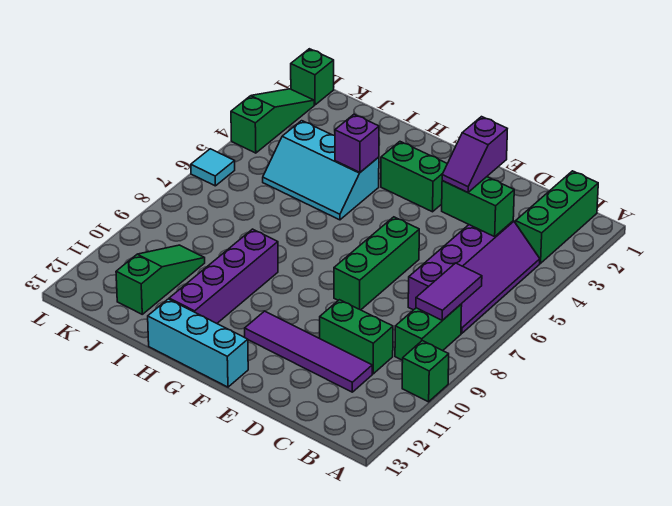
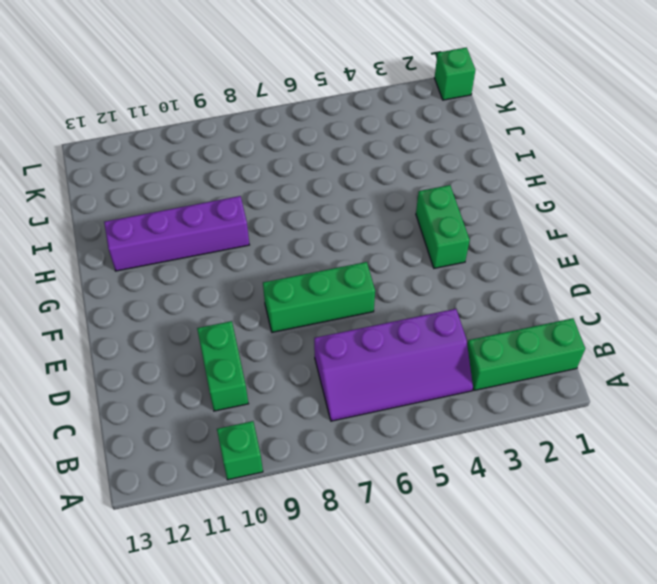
none -> green 1x2 brick [395,304,462,360]
none -> purple 1x4 tile [245,311,372,392]
none -> cyan 1x3 brick [148,299,248,387]

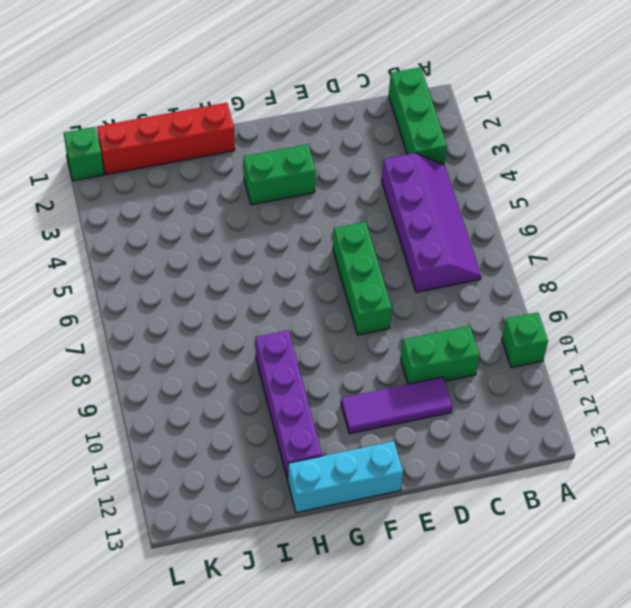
purple 1x3 tile [341,377,452,434] -> purple 1x4 tile [245,311,372,392]
red 1x4 brick [97,103,235,175] -> none
none -> green 1x2 brick [395,304,462,360]
none -> cyan 2x3 slope [263,121,379,220]
none -> green 1x3 slope [116,245,205,314]

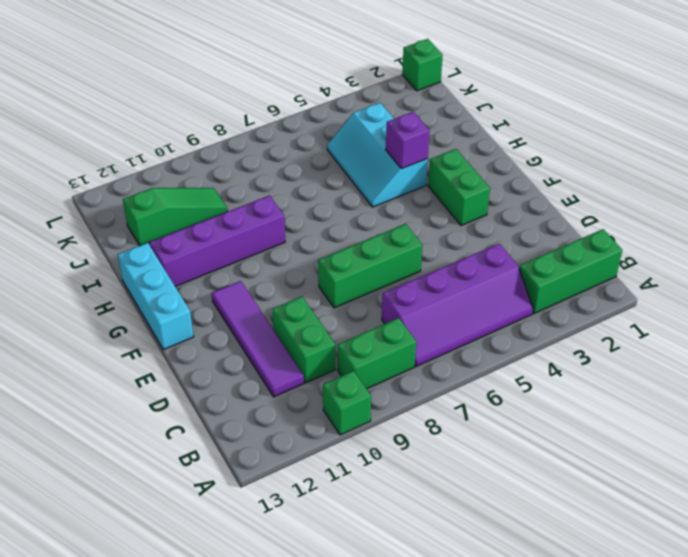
none -> green 1x3 slope [231,89,314,153]
none -> cyan 1x1 tile [191,149,235,186]
none -> purple 1x2 tile [416,263,482,320]

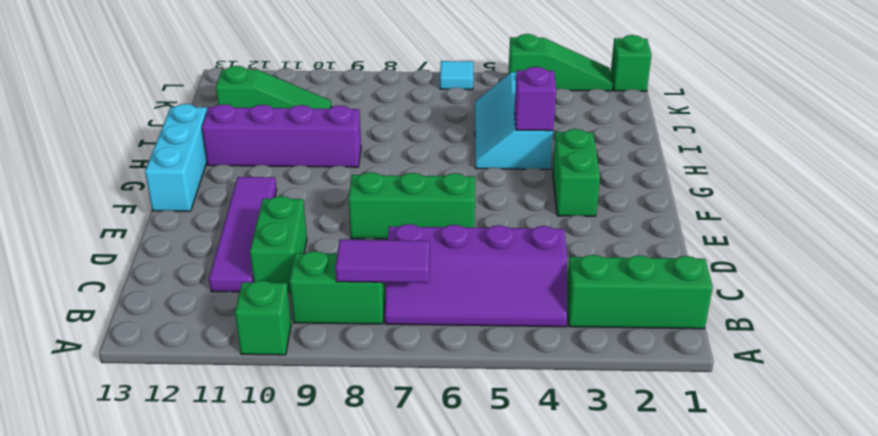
none -> green 1x2 brick [442,177,514,237]
none -> purple 1x2 slope [442,117,507,192]

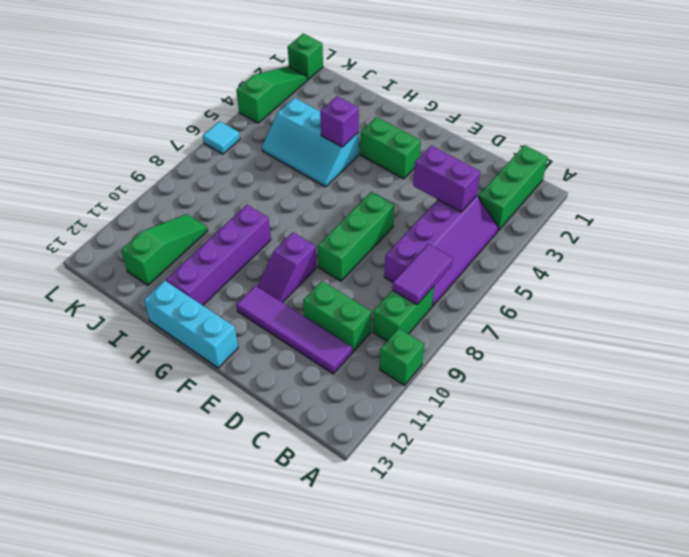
purple 1x2 brick [413,146,480,212] -> green 1x2 brick [442,177,514,237]
purple 1x2 slope [257,233,317,303] -> purple 1x2 slope moved to [442,117,507,192]

